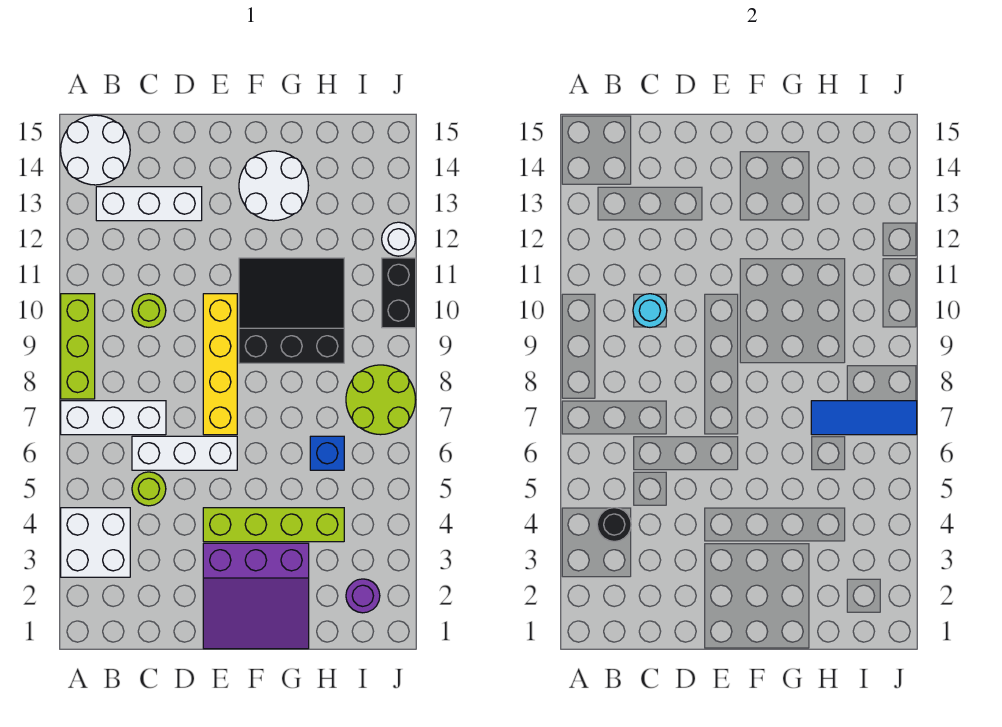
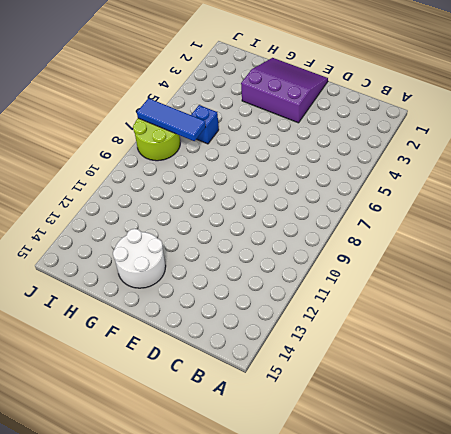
none -> white 2x2 brick [61,508,130,577]
none -> white 1x3 brick [61,401,166,435]
none -> lime 1x3 brick [61,294,95,399]

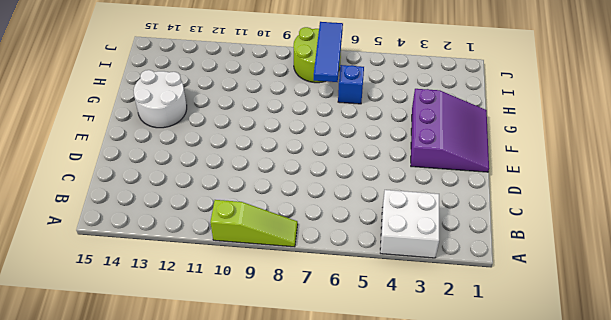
lime 1x3 slope [210,200,298,247] -> lime 1x3 brick [61,294,95,399]
none -> white 1x3 brick [61,401,166,435]
none -> white 2x2 round brick [61,115,130,185]
none -> white 1x3 brick [96,187,202,221]

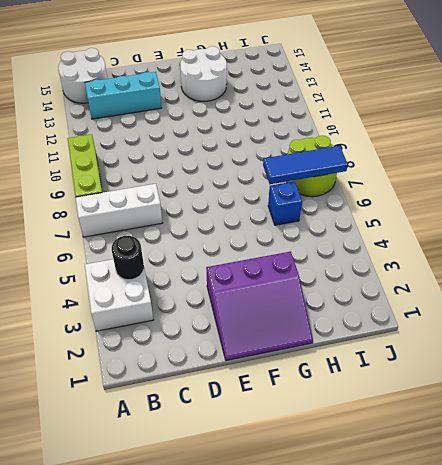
cyan 1x3 brick [85,72,162,119] -> white 1x3 brick [96,187,202,221]
none -> lime 1x1 round brick [132,472,166,506]
none -> white 1x3 brick [132,436,237,470]
none -> lime 1x1 round brick [132,294,166,327]

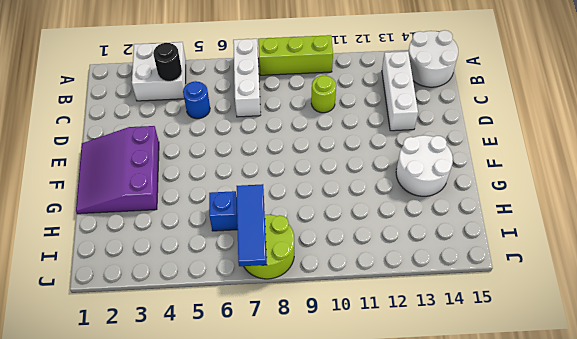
blue 1x1 round brick [183,81,210,119] -> lime 1x1 round brick [132,472,166,506]
none -> white 1x3 brick [132,436,237,470]
none -> lime 1x4 brick [203,508,344,542]
none -> yellow 1x4 brick [203,294,237,435]

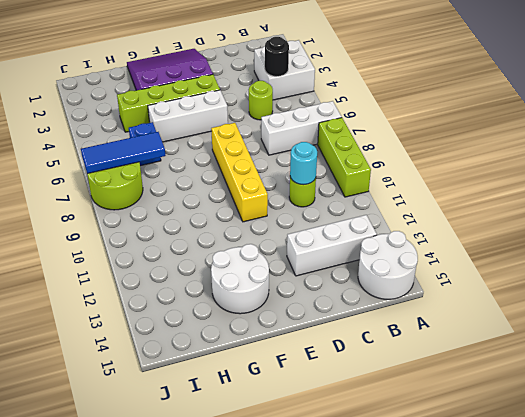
white 1x3 brick [148,90,228,142] -> white 1x3 brick moved to [132,436,237,470]
none -> black 3x3 slope [239,258,344,363]
none -> purple 1x1 round brick [346,579,380,613]
none -> black 1x2 brick [382,258,416,328]

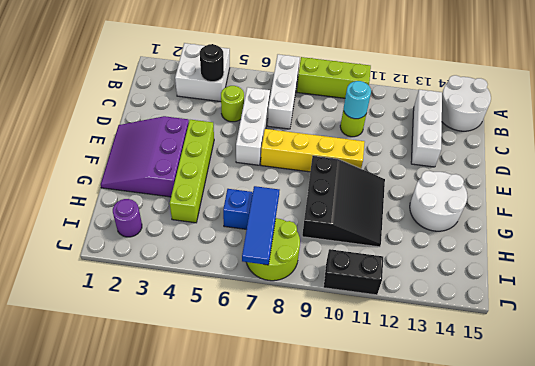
none -> white 1x1 round brick [382,222,415,256]

